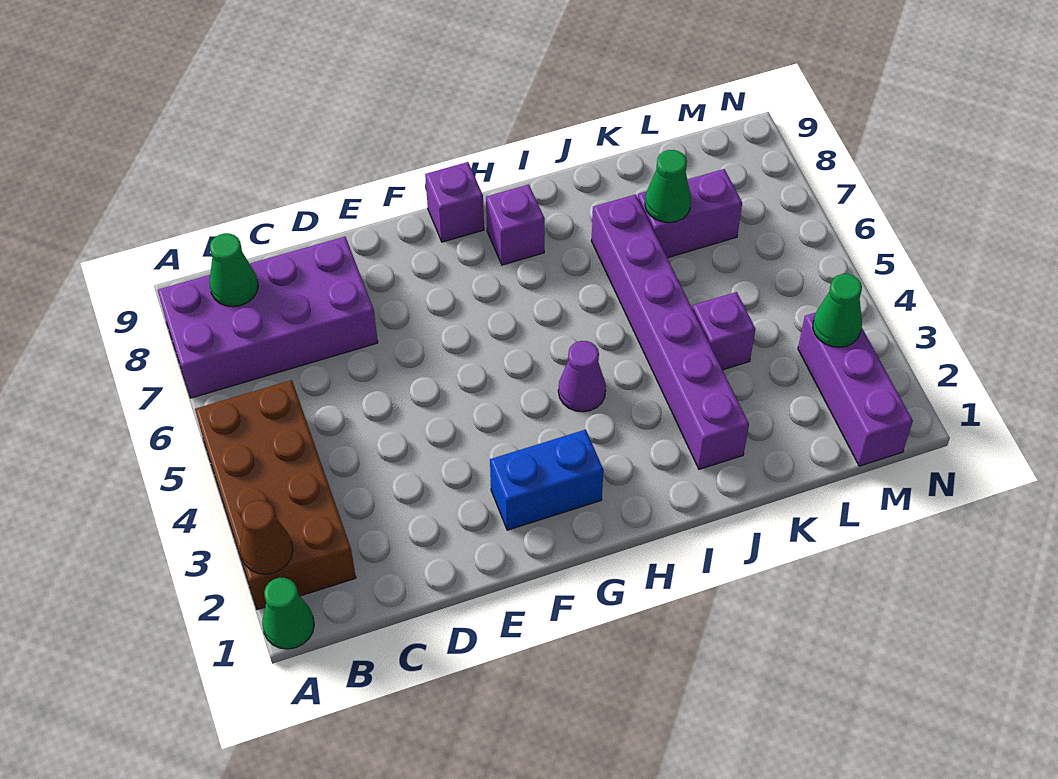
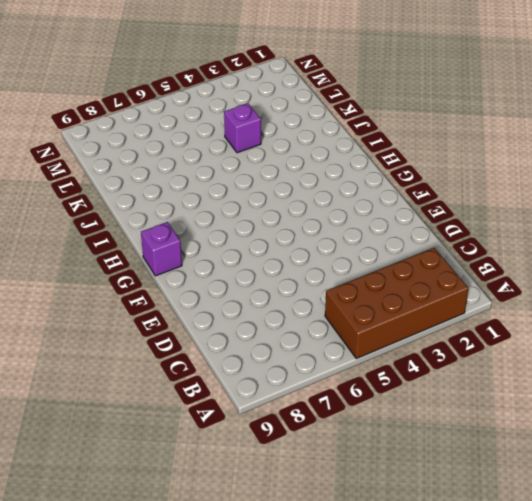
none -> green 1x1 cone [262,578,314,649]
none -> purple 2x4 brick [158,237,378,398]
none -> blue 1x2 brick [490,429,604,530]

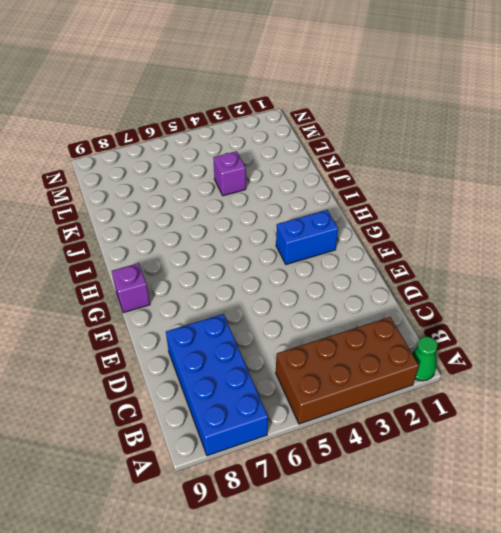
blue 2x4 brick [166,314,268,456] -> purple 2x4 brick [158,237,378,398]
blue 1x2 brick [276,210,338,265] -> blue 1x2 brick turned to [490,429,604,530]
none -> purple 1x1 cone [558,341,606,412]
none -> purple 1x1 brick [486,185,545,265]
none -> purple 1x6 brick [591,194,749,469]

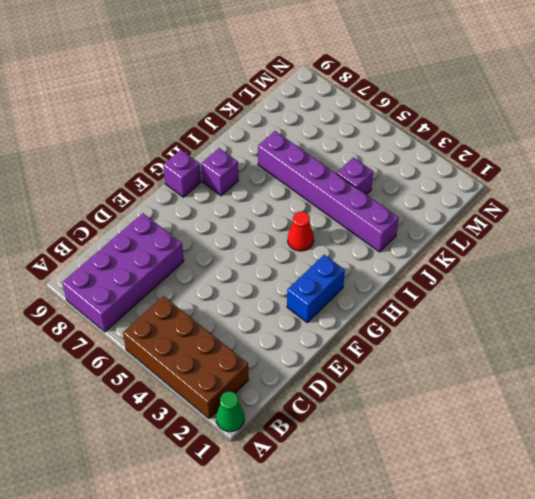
red 1x1 cone [288,211,314,251] -> purple 1x1 cone [558,341,606,412]
none -> purple 1x2 brick [638,169,742,258]
none -> purple 1x3 brick [798,313,913,466]
none -> brown 1x1 cone [240,500,293,574]

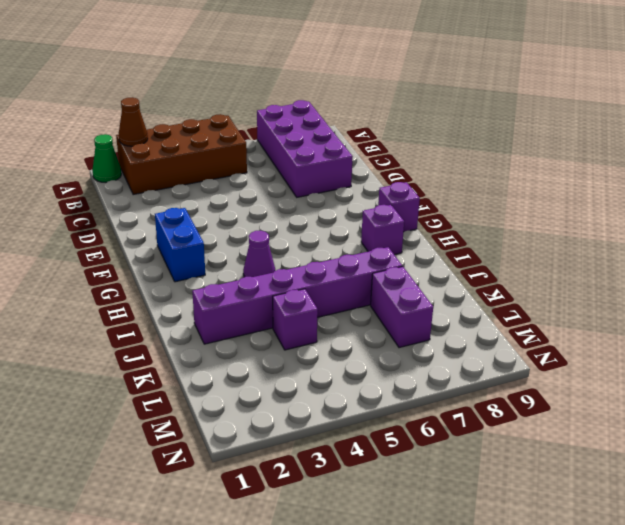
none -> purple 1x3 brick [798,313,913,466]
none -> green 1x1 cone [209,233,258,307]
none -> green 1x1 cone [645,150,691,223]

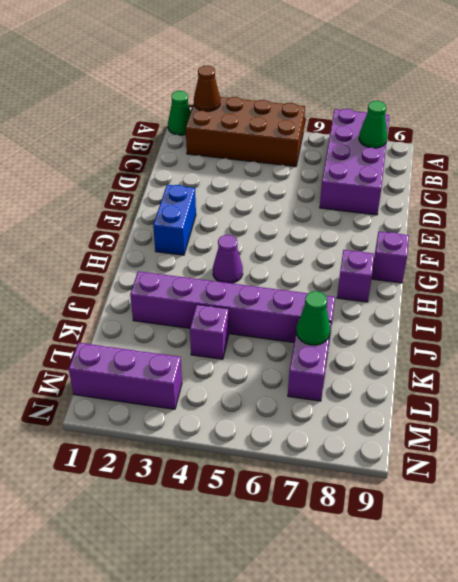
none -> green 1x1 cone [813,274,862,347]

